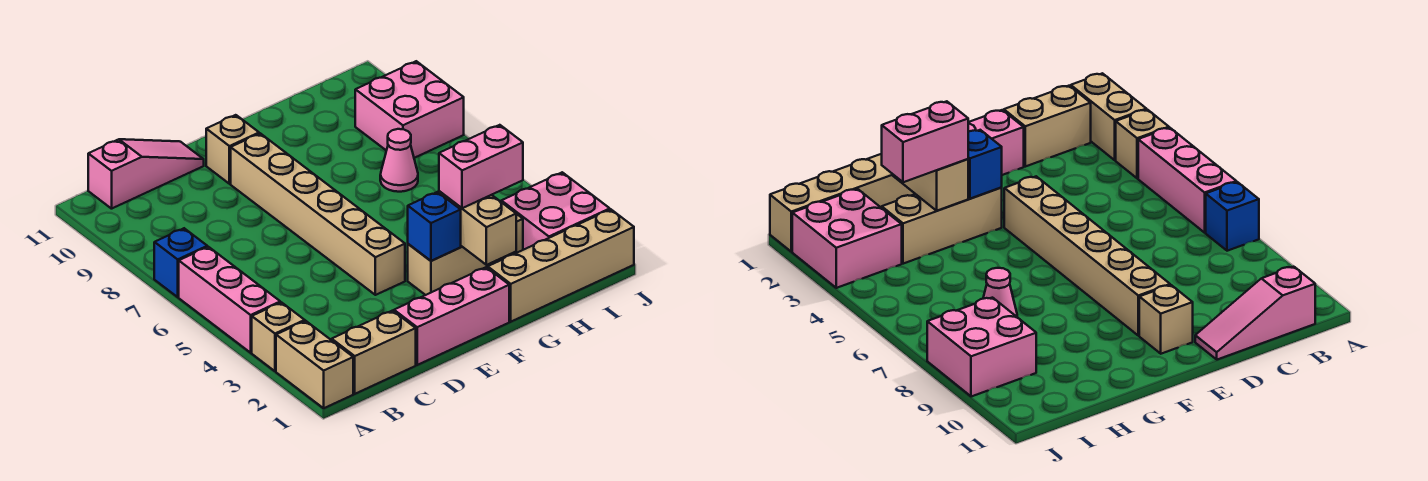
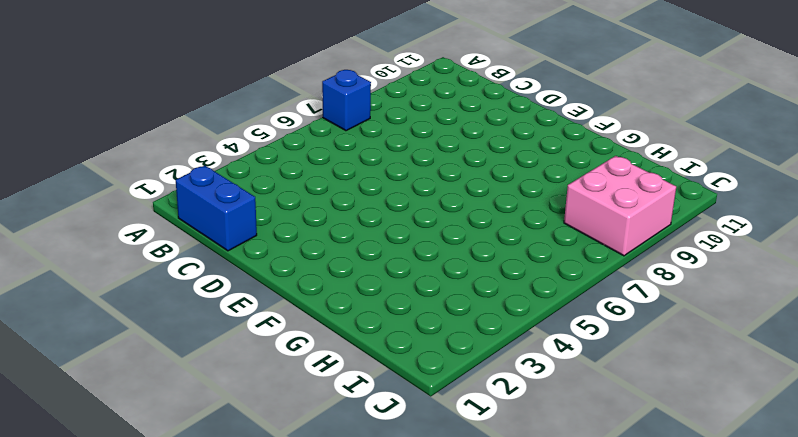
blue 1x2 brick [176,166,257,251] -> tan 1x2 brick [332,311,416,394]
none -> tan 1x2 brick [276,321,353,408]
none -> tan 1x1 brick [252,302,305,371]
none -> pink 1x3 brick [179,247,280,353]

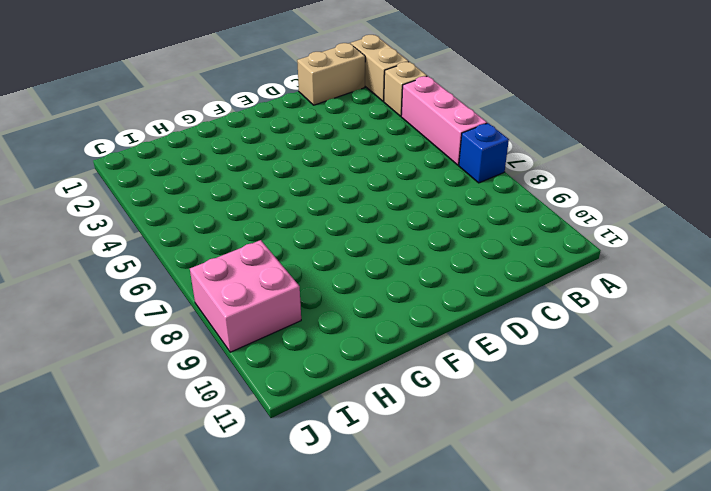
none -> pink 1x3 slope [88,139,204,209]
none -> pink 1x3 brick [394,267,509,365]
none -> tan 1x6 brick [231,133,405,295]

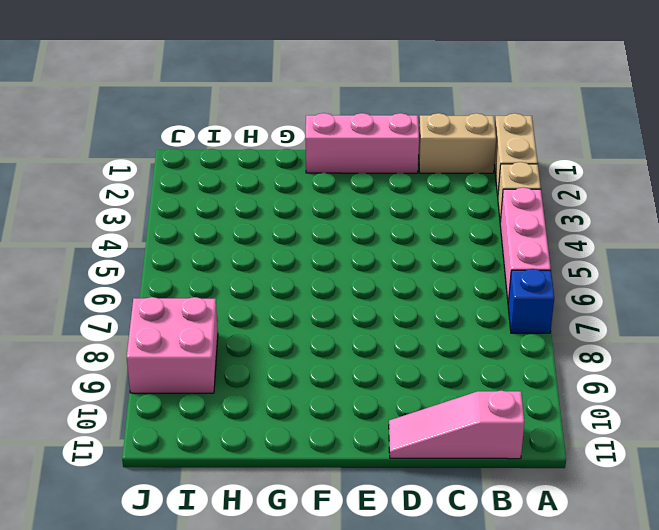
none -> tan 1x6 brick [231,133,405,295]
none -> tan 1x1 brick [206,115,259,184]
none -> tan 1x3 brick [408,214,523,295]

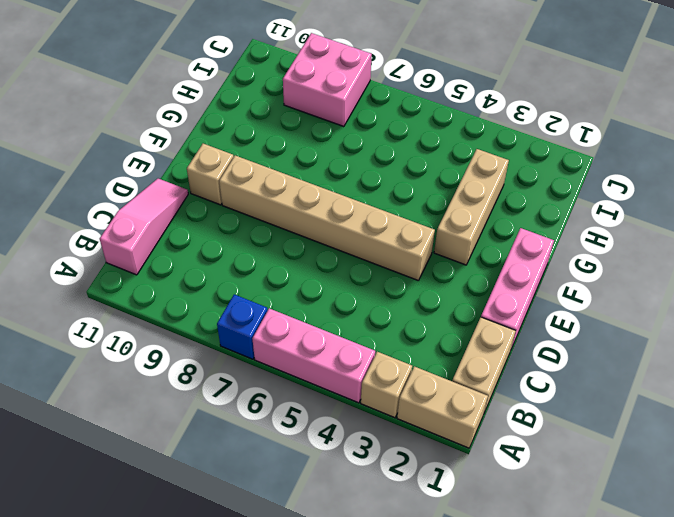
none -> tan 1x4 brick [488,210,634,322]
none -> pink 1x1 cone [380,129,418,192]
none -> pink 2x2 brick [501,172,610,250]

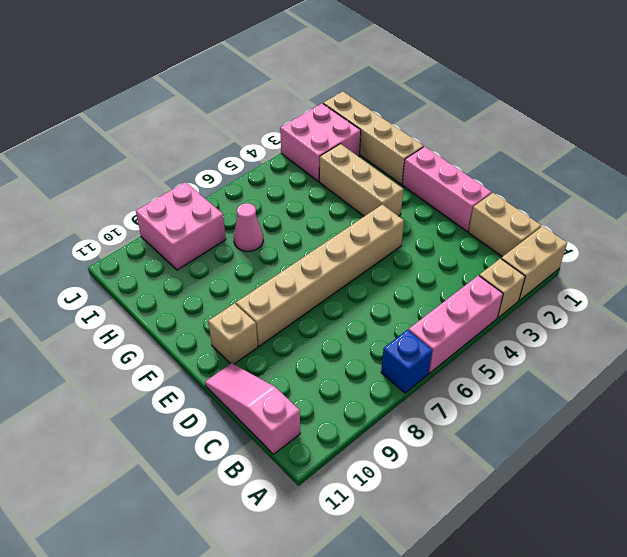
none -> blue 1x1 brick [408,192,461,261]
none -> tan 1x2 brick [439,191,516,265]
none -> pink 1x2 brick [439,125,523,208]

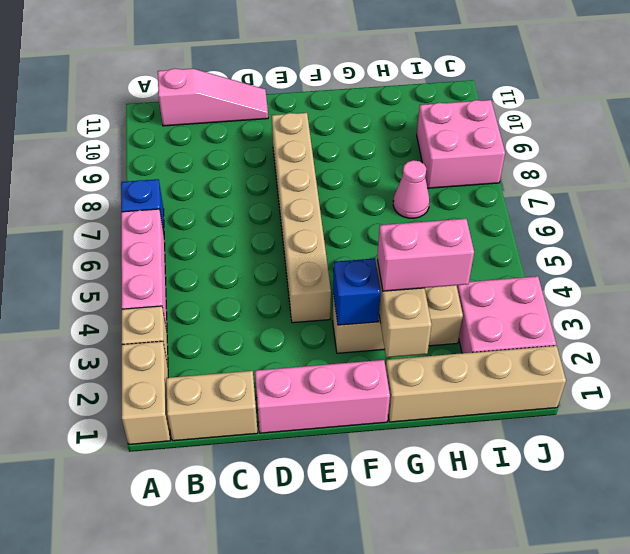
none -> tan 1x1 brick [206,115,259,184]

